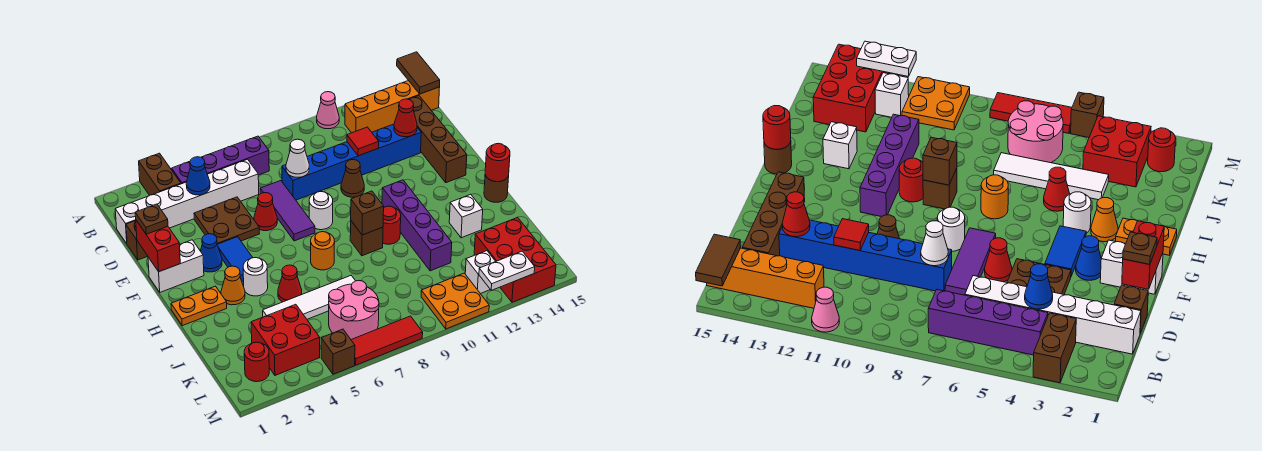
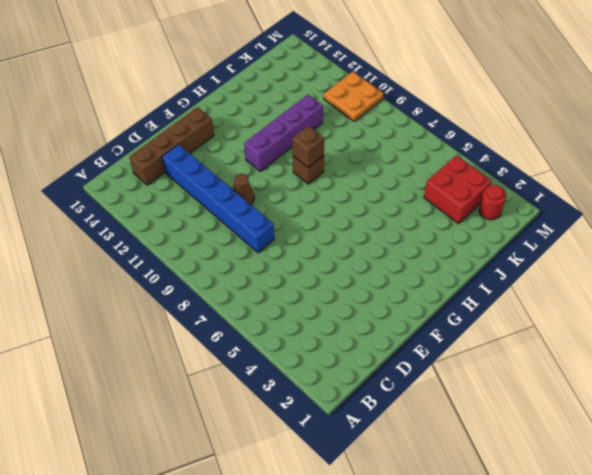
none -> brown 1x2 brick [139,153,181,196]
none -> pink 1x1 cone [317,92,339,129]
none -> purple 1x4 brick [171,136,269,184]
none -> orange 1x4 brick [345,81,440,133]

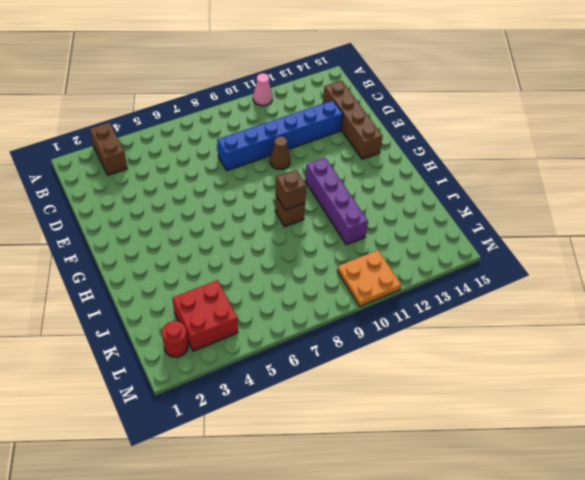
none -> purple 1x4 brick [171,136,269,184]
none -> orange 1x4 brick [345,81,440,133]
none -> white 1x6 brick [115,159,259,244]
none -> brown 1x1 brick [126,221,148,260]

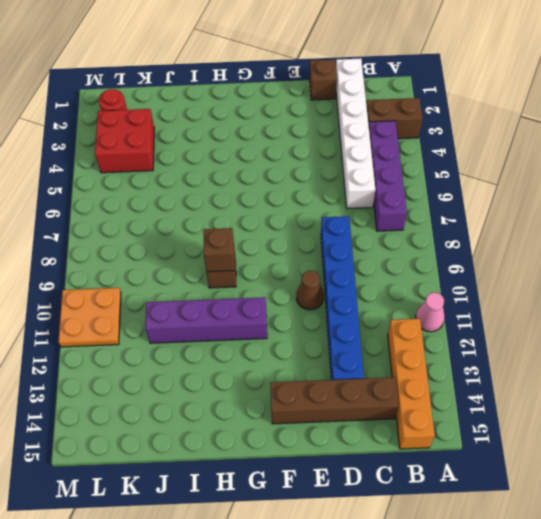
none -> brown 2x2 plate [194,197,260,244]
none -> purple 1x3 tile [260,181,315,241]
none -> red 1x1 cone [254,193,277,231]
none -> white 1x2 brick [148,240,204,292]

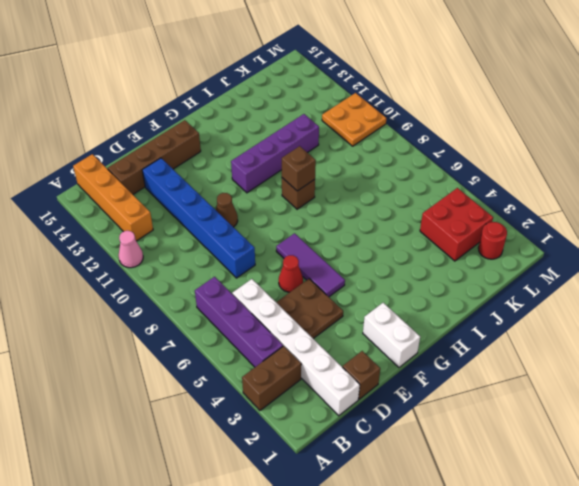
purple 1x3 tile [276,233,345,297] -> purple 1x3 tile turned to [260,181,315,241]
none -> blue 1x1 cone [201,234,222,272]
none -> blue 1x2 tile [217,237,253,282]
none -> white 1x1 round brick [309,192,333,230]
none -> orange 1x2 plate [171,286,227,326]

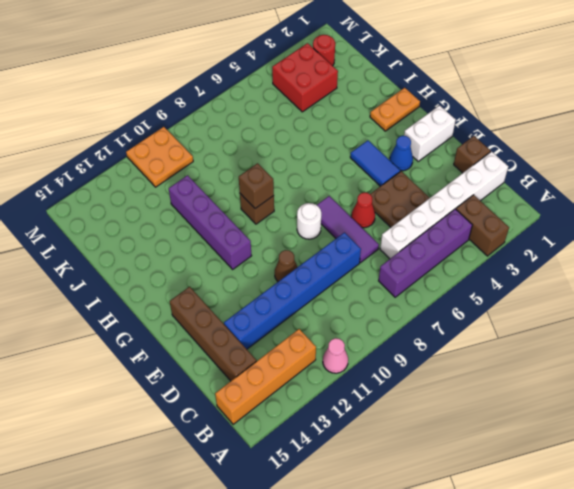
none -> orange 1x1 cone [221,266,245,305]
none -> white 1x1 round brick [243,258,268,296]
none -> orange 1x1 round brick [311,232,335,270]
none -> red 1x1 round brick [383,206,401,244]

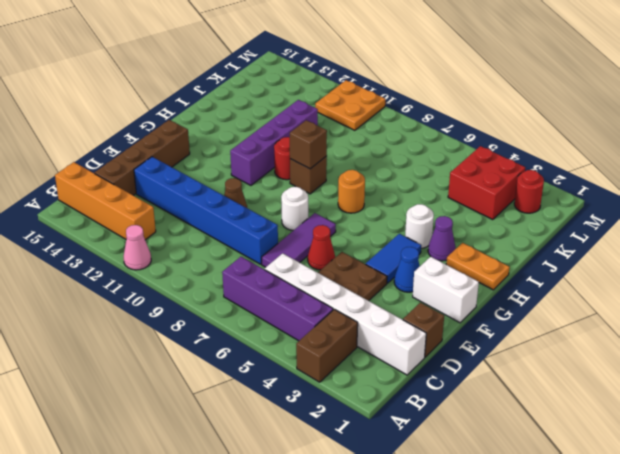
purple 1x1 cone [428,216,456,261] -> orange 1x1 cone [221,266,245,305]
none -> brown 1x1 round brick [484,175,509,202]
none -> red 1x1 cone [278,265,302,302]
none -> white 1x1 brick [449,194,483,238]
none -> white 1x4 tile [263,276,355,319]

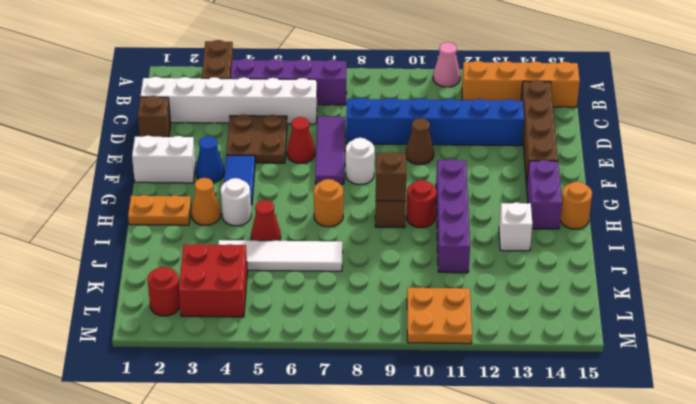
purple 1x2 brick [527,160,562,229] -> none
orange 1x1 round brick [560,181,592,229] -> brown 1x1 round brick [484,175,509,202]
none -> pink 2x2 round brick [329,281,379,340]
none -> red 2x3 brick [474,217,556,302]
none -> white 1x1 brick [465,251,496,294]
none -> brown 1x1 brick [321,329,355,374]

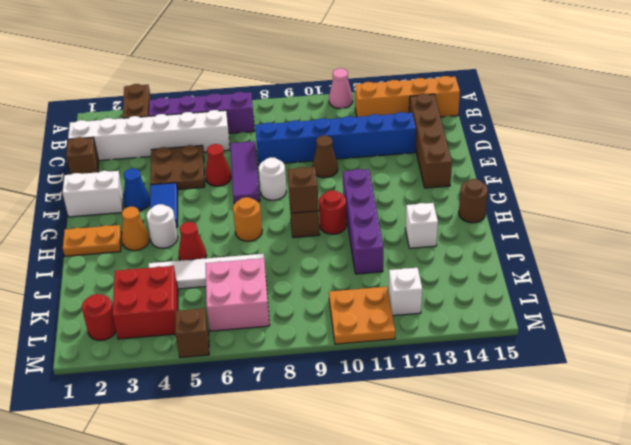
pink 2x2 brick [205,258,270,331] -> pink 2x2 round brick [329,281,379,340]
none -> red 2x3 brick [474,217,556,302]
none -> red 1x3 tile [351,316,423,365]
none -> brown 1x2 tile [397,52,440,94]
none -> blue 1x1 cone [186,157,210,195]

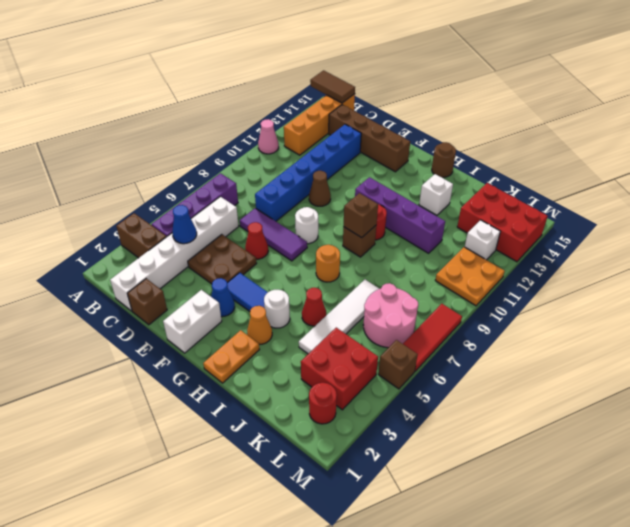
none -> white 1x1 cone [286,139,309,177]
none -> red 1x1 tile [347,127,379,156]
none -> red 1x1 cone [394,99,417,137]
none -> red 1x2 brick [136,220,180,272]

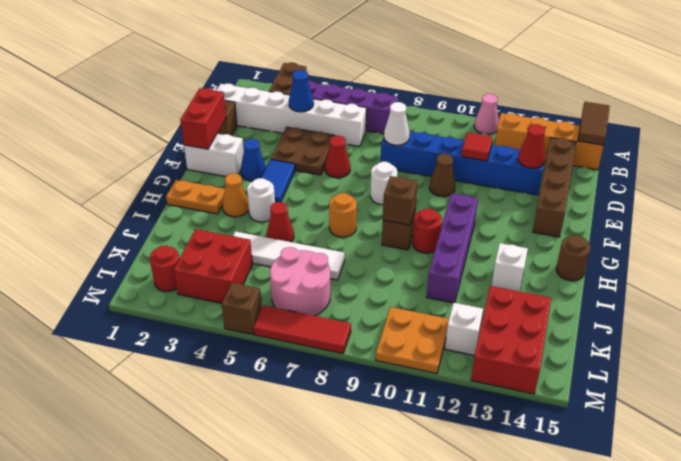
none -> purple 1x3 tile [260,181,315,241]
none -> red 1x1 round brick [485,143,510,182]
none -> white 1x2 plate [479,251,535,291]
none -> brown 1x1 plate [135,204,168,234]

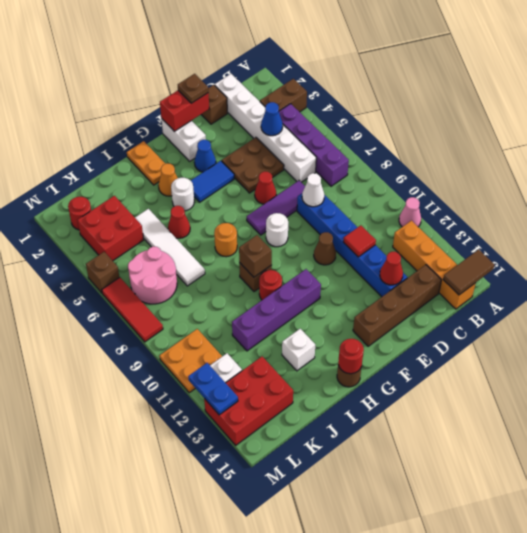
blue 1x2 plate [188,363,238,415] -> white 1x2 plate [479,251,535,291]

